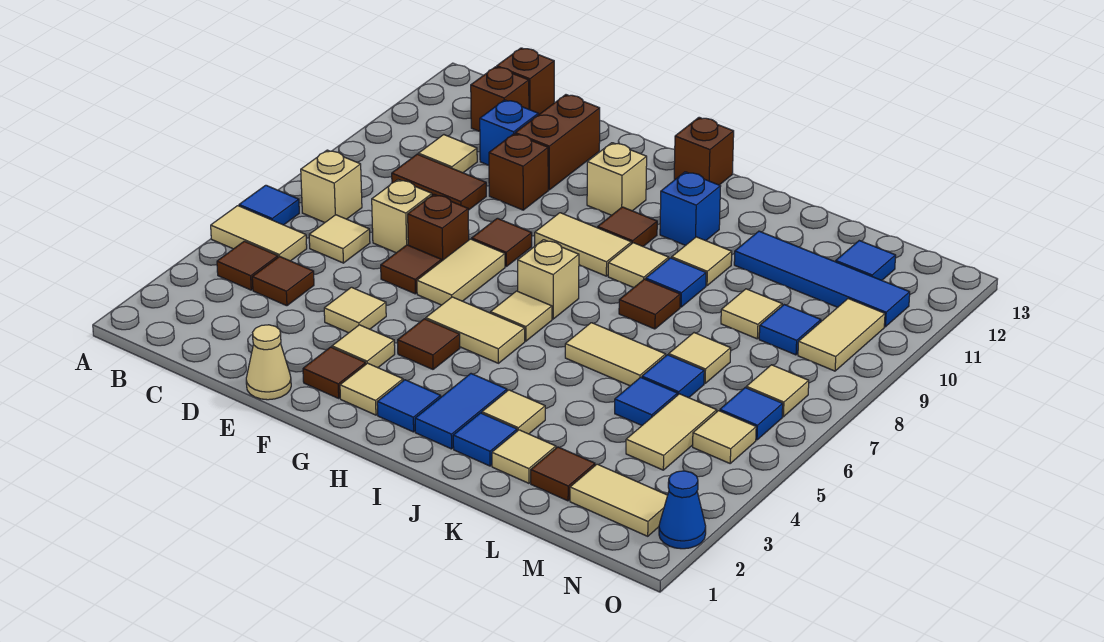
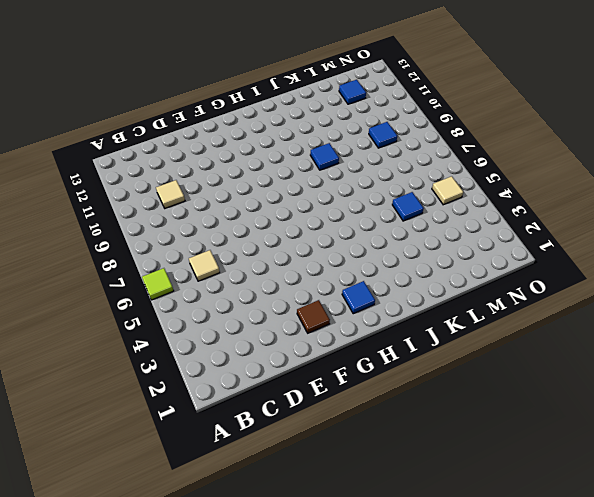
lime 1x1 tile [142,268,174,300] -> blue 1x1 tile [239,185,299,225]
none -> tan 1x2 tile [211,206,307,261]
none -> brown 1x1 tile [217,241,278,290]
none -> tan 1x1 brick [301,150,362,222]
none -> brown 1x1 tile [252,256,314,306]

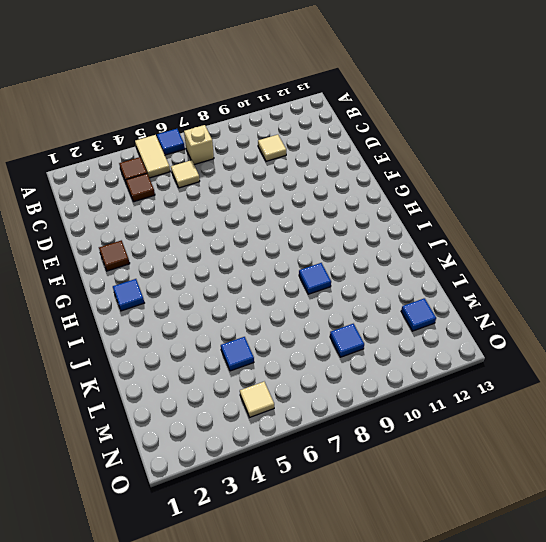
none -> brown 1x2 tile [392,154,486,210]
none -> brown 1x1 brick [471,67,529,131]
none -> brown 1x1 brick [497,48,554,115]
none -> tan 1x1 brick [372,180,432,253]

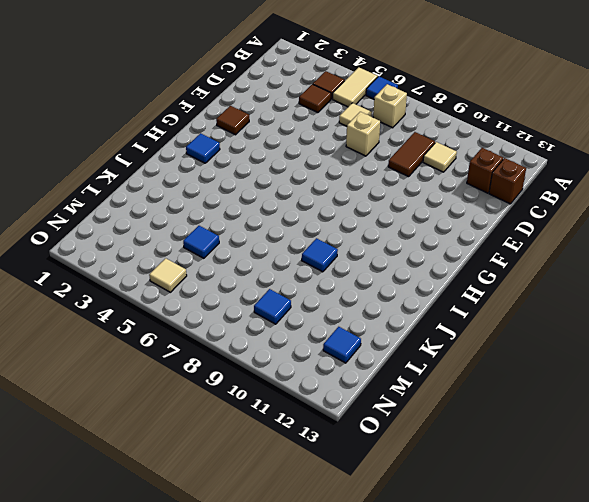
none -> blue 1x1 brick [480,100,538,165]
none -> tan 1x1 cone [246,325,291,400]
none -> tan 1x1 tile [324,287,386,333]
none -> brown 1x1 tile [381,245,441,294]

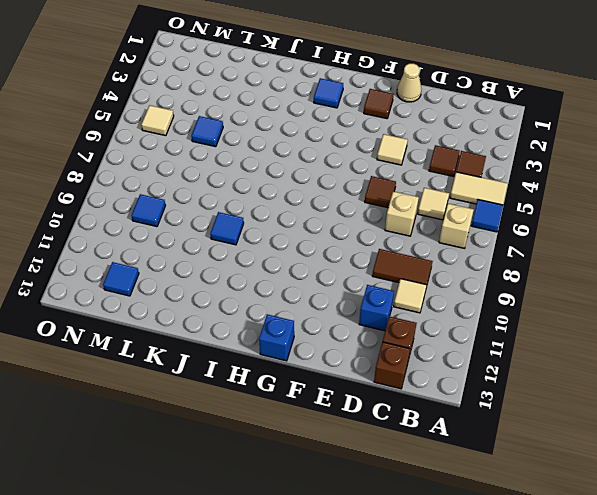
blue 1x1 brick [259,314,294,361] -> blue 1x1 brick moved to [660,172,721,245]
none -> brown 1x1 brick [408,194,469,261]
none -> brown 1x1 brick [489,134,548,210]
none -> brown 1x2 brick [515,95,600,190]
none -> tan 1x1 tile [332,325,395,368]

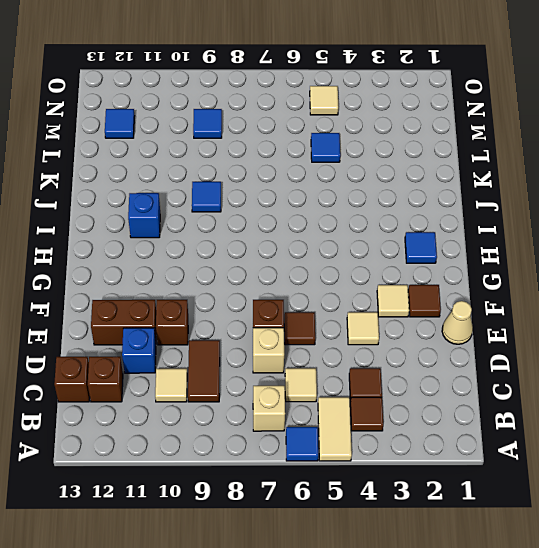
none -> tan 1x2 tile [417,239,505,305]
none -> brown 1x1 tile [472,218,532,266]
none -> tan 1x1 tile [340,363,403,415]
none -> brown 1x1 tile [398,319,460,369]

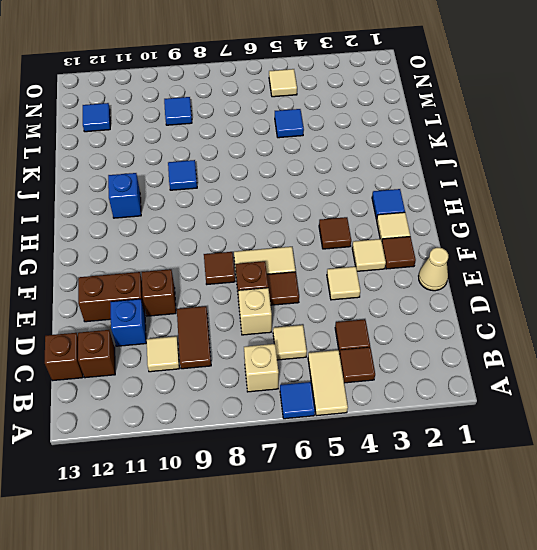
none -> tan 1x2 tile [426,297,525,363]
none -> tan 1x2 tile [535,213,631,276]
none -> tan 1x1 brick [587,143,647,215]
none -> tan 1x1 tile [490,291,552,341]

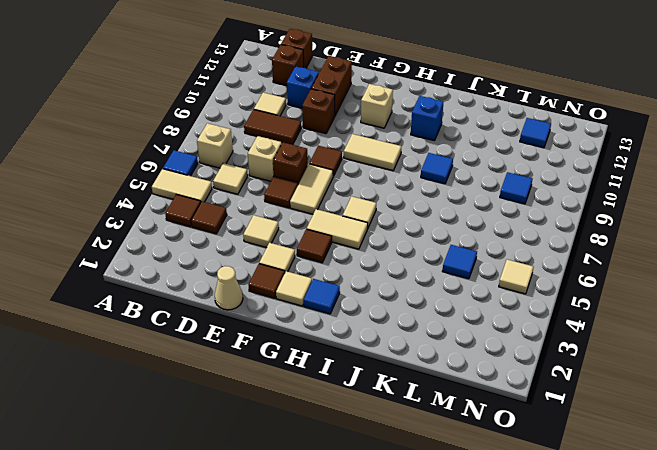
none -> tan 1x1 brick [518,240,579,319]
none -> brown 1x1 tile [598,207,657,246]
none -> brown 1x1 brick [674,117,734,185]
none -> blue 1x2 tile [415,374,507,449]

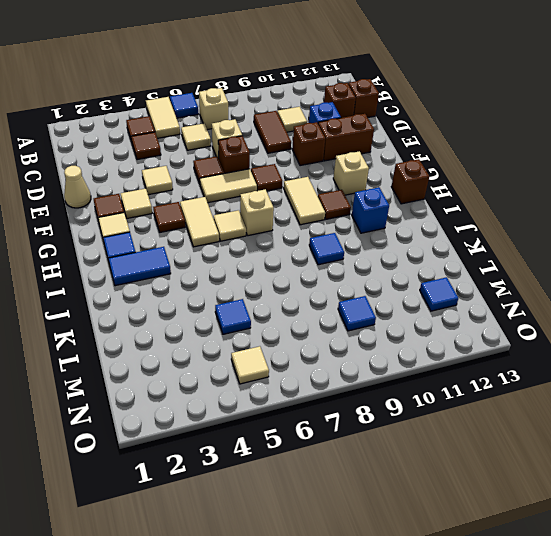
none -> tan 1x1 tile [608,243,669,288]
none -> blue 1x1 tile [453,413,517,466]
none -> tan 1x1 tile [482,390,545,434]
none -> tan 1x2 tile [565,323,666,386]

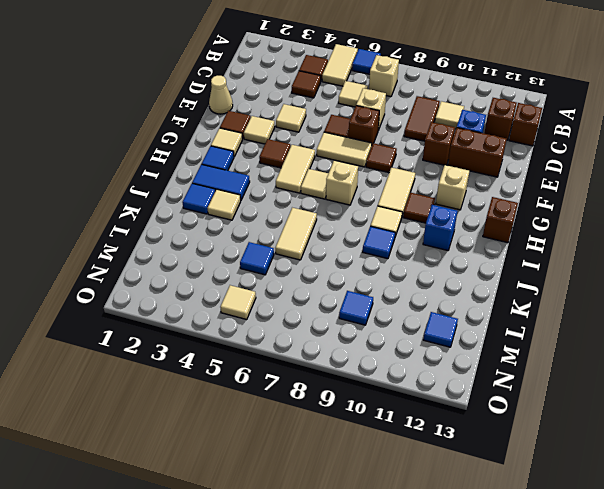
none -> brown 1x1 tile [619,279,680,329]
none -> tan 1x1 tile [672,237,732,286]
none -> tan 1x1 tile [492,430,556,483]
none -> blue 1x4 tile [734,231,910,327]

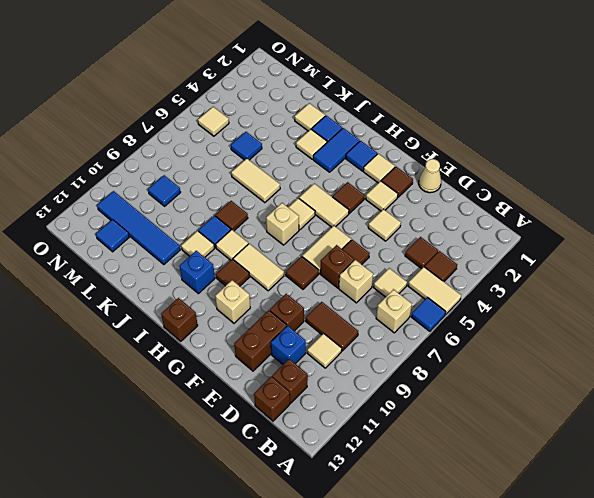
none -> brown 1x1 tile [531,447,595,501]
none -> blue 1x1 tile [642,355,704,398]
none -> tan 1x1 tile [669,333,731,383]
none -> tan 1x1 tile [721,289,782,339]

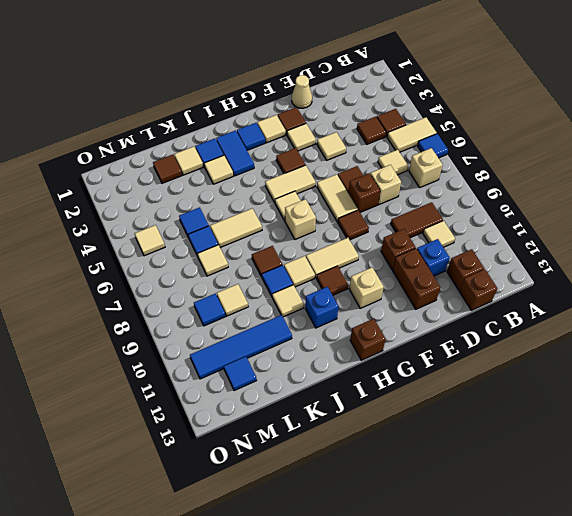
none -> tan 1x2 tile [570,464,668,536]
none -> tan 1x2 tile [626,394,717,470]
none -> blue 1x1 tile [720,388,783,440]
none -> tan 1x1 tile [746,365,809,417]

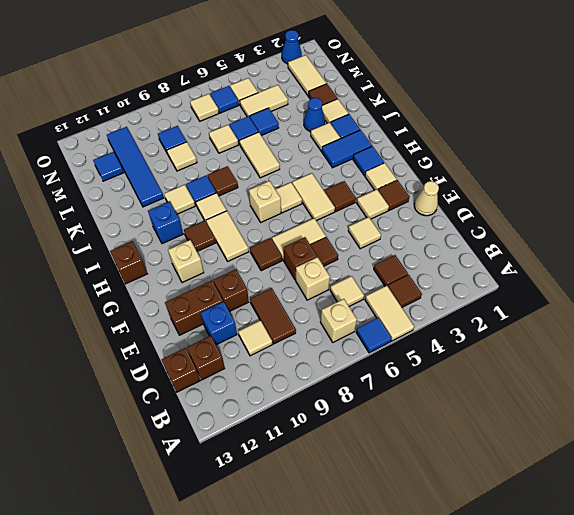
blue 1x1 cone [304,98,325,132] -> none
none -> tan 1x2 tile [798,299,885,371]

